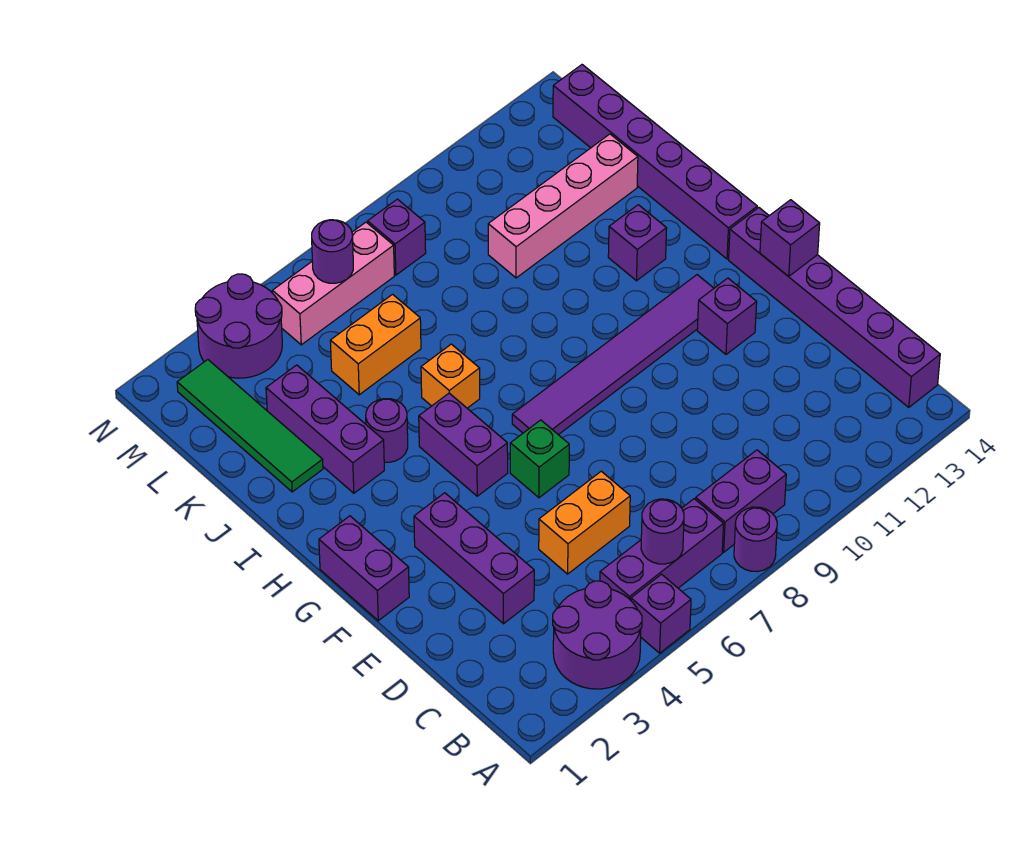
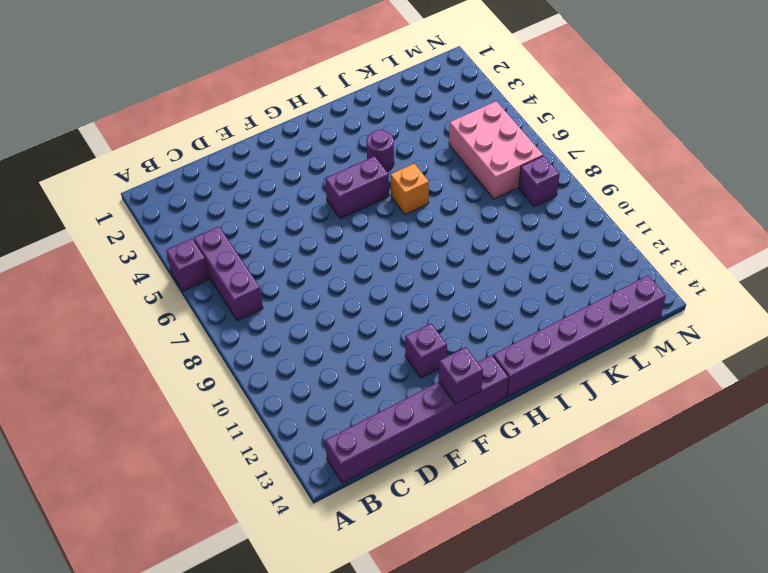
pink 2x3 brick [449,101,543,199] -> pink 1x3 brick [272,222,394,345]
none -> purple 2x2 round brick [553,581,642,689]
none -> purple 1x1 round brick [734,507,777,571]
none -> purple 1x2 brick [696,450,786,552]

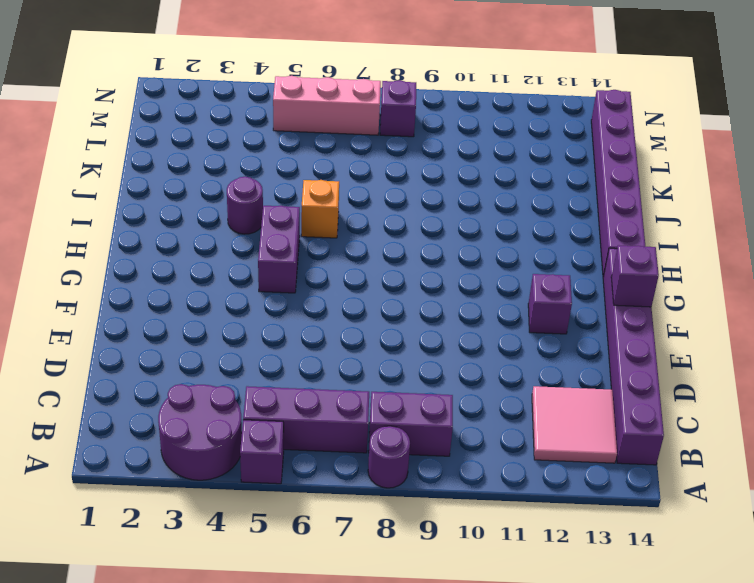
pink 2x2 tile [532,386,617,463] -> none
none -> purple 1x3 brick [414,493,534,624]
none -> orange 1x2 brick [539,471,630,574]
none -> purple 1x2 brick [319,516,409,621]

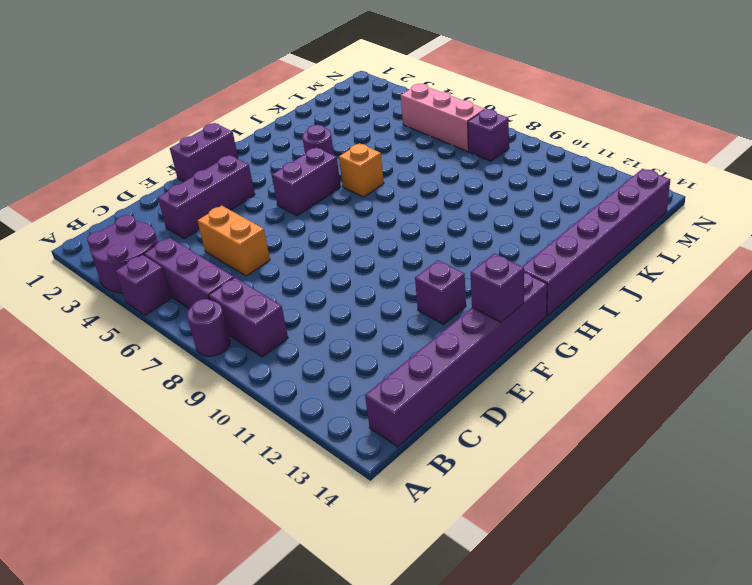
none -> green 1x1 brick [510,420,569,498]
none -> purple 1x6 tile [512,275,714,435]
none -> purple 1x3 brick [266,365,384,493]

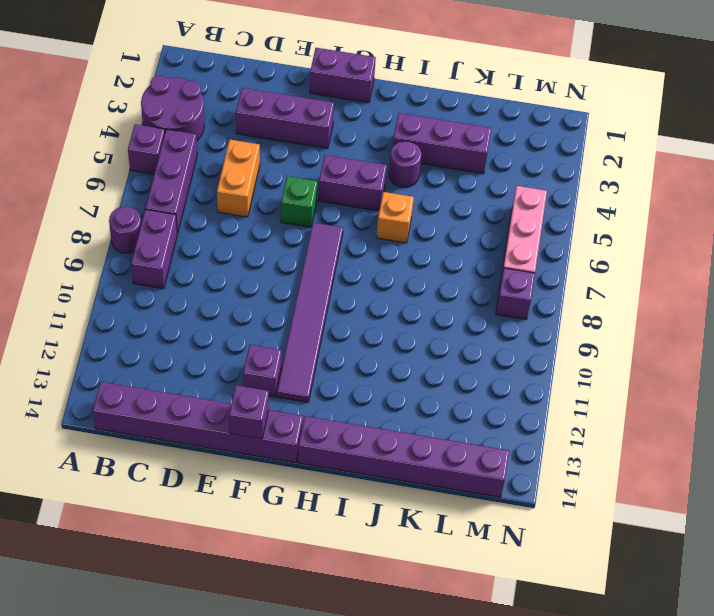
none -> purple 1x1 brick [608,205,667,281]
none -> green 1x4 tile [177,360,323,492]
none -> orange 1x2 brick [330,294,421,395]

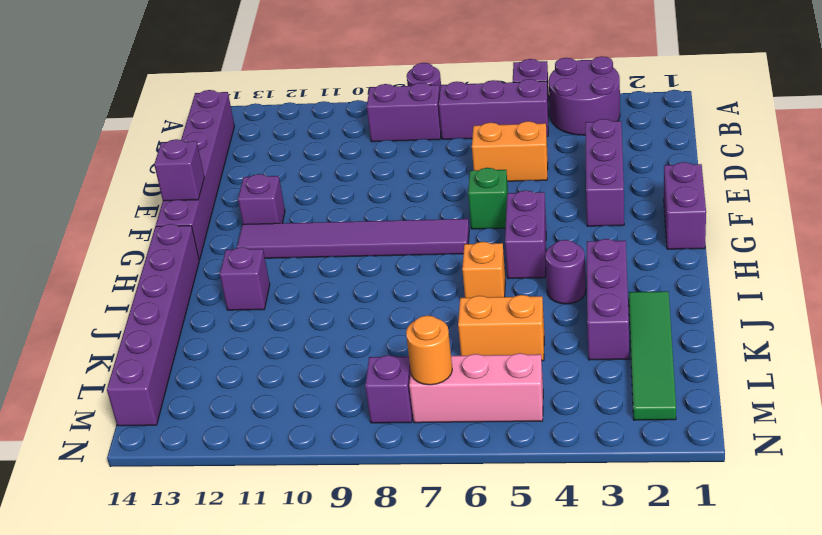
orange 1x1 round brick [406,315,452,385] -> none
none -> pink 1x4 brick [488,134,638,278]
none -> purple 2x2 round brick [195,274,282,378]
none -> purple 1x1 round brick [641,499,684,564]

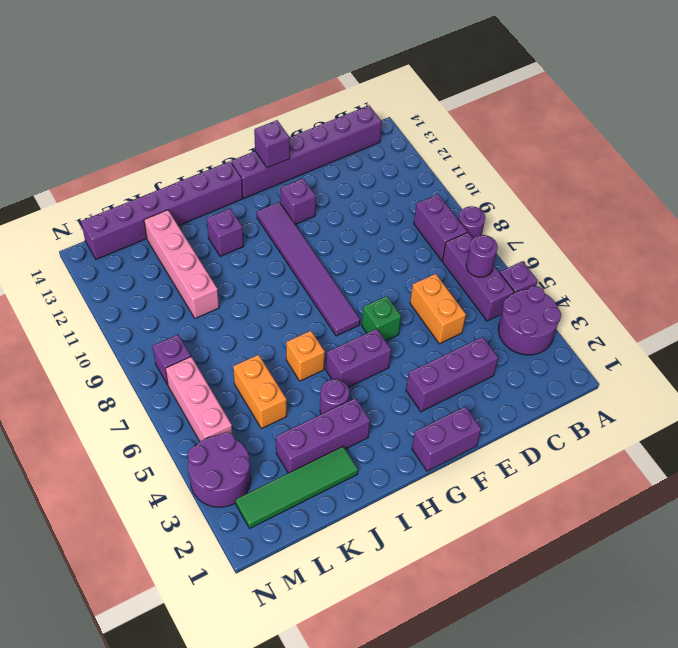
none -> purple 1x1 round brick [312,220,353,283]

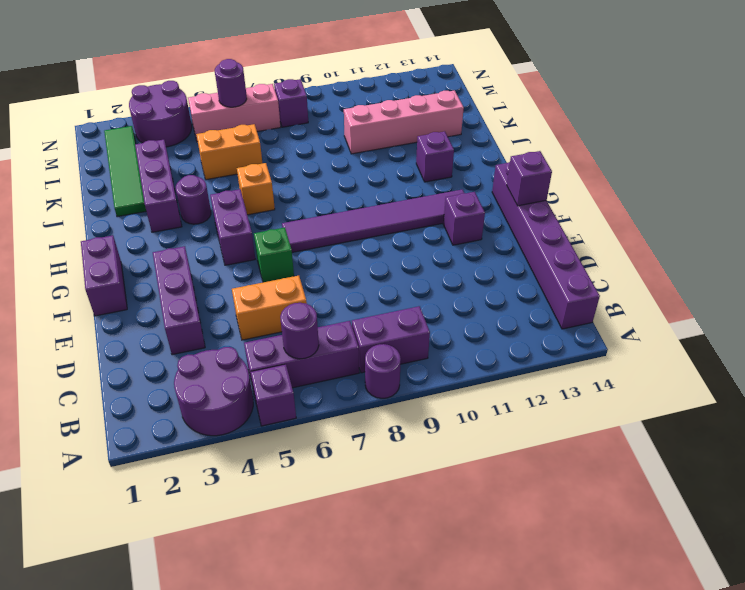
none -> purple 1x6 brick [553,65,757,259]

